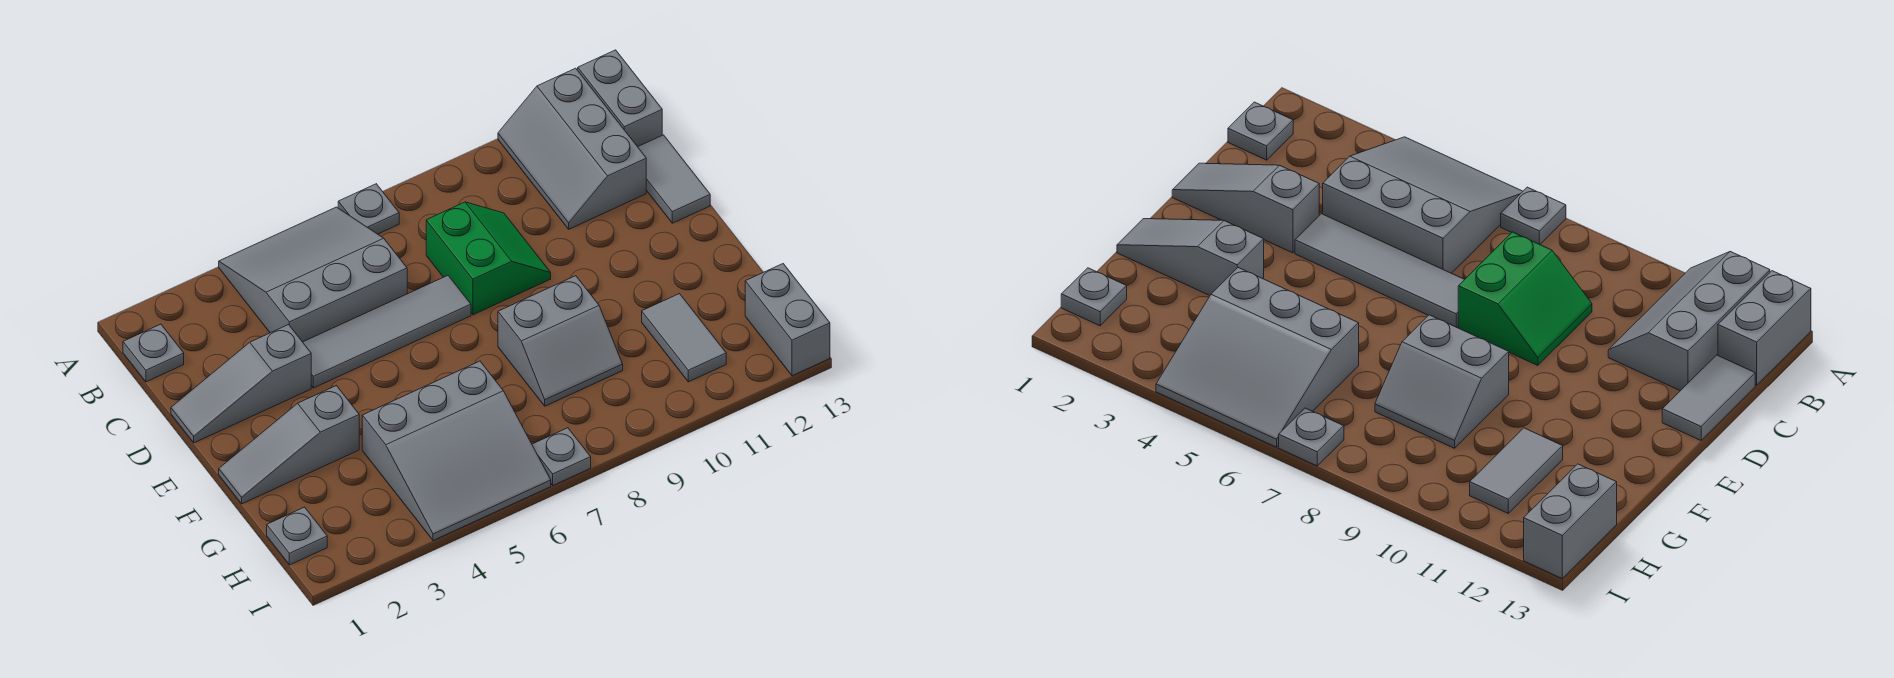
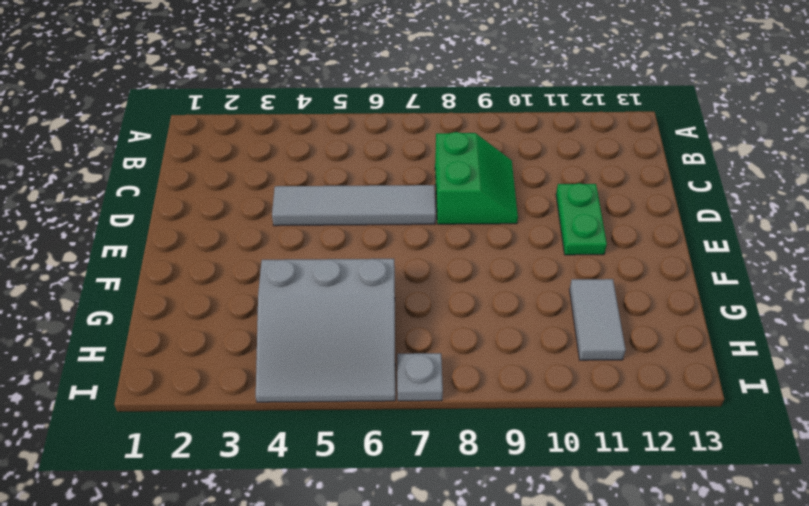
green 1x2 plate [556,183,607,255] -> none
none -> grey 3x3 slope [219,207,407,342]
none -> grey 1x1 plate [338,184,399,234]
none -> grey 2x3 slope [498,68,646,229]

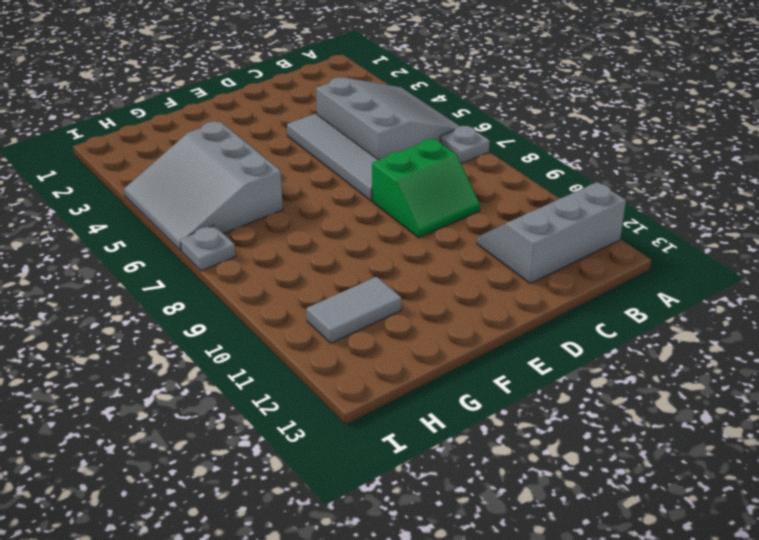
none -> grey 1x2 brick [578,50,662,147]
none -> grey 1x1 plate [123,324,184,382]
none -> grey 1x2 tile [638,135,710,223]

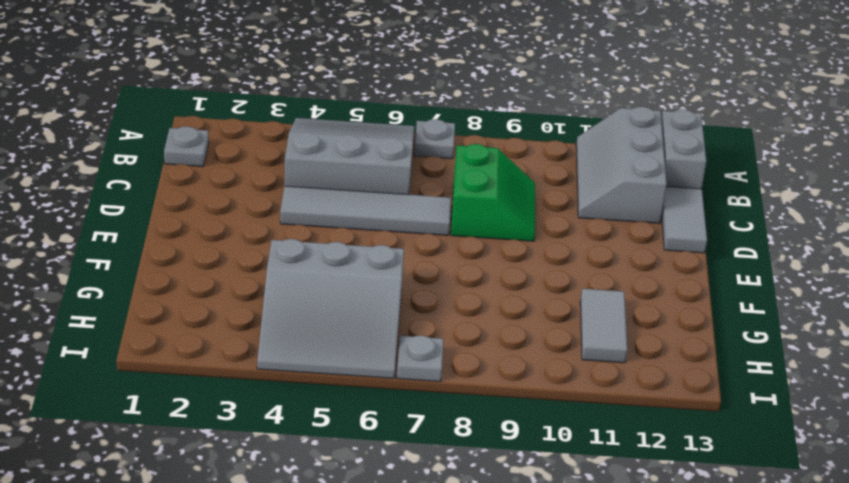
none -> grey 1x3 slope [171,325,311,443]
none -> grey 1x3 slope [219,386,359,504]
none -> grey 2x2 slope [498,276,623,406]

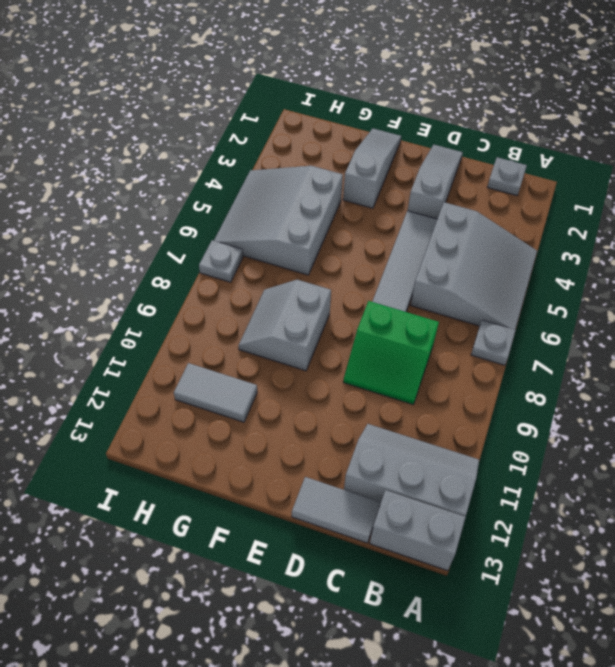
none -> grey 1x1 plate [267,507,327,565]
none -> grey 1x2 brick [745,264,830,376]

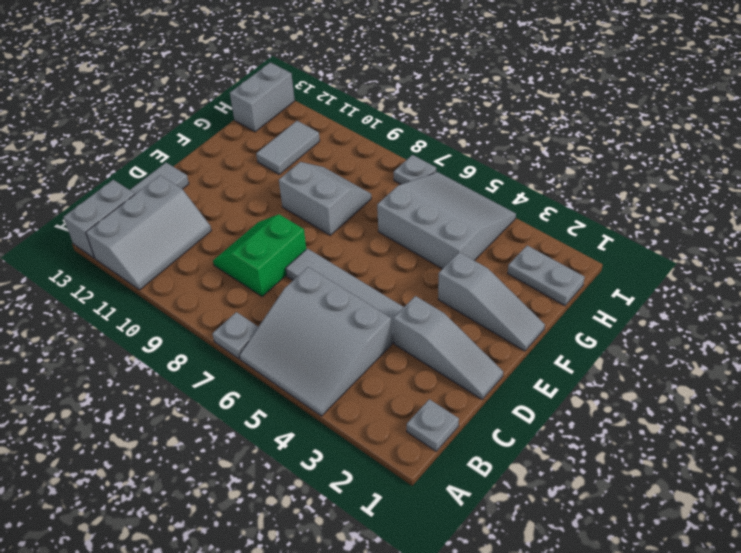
grey 1x2 plate [508,246,585,306] -> grey 1x1 plate [267,507,327,565]

